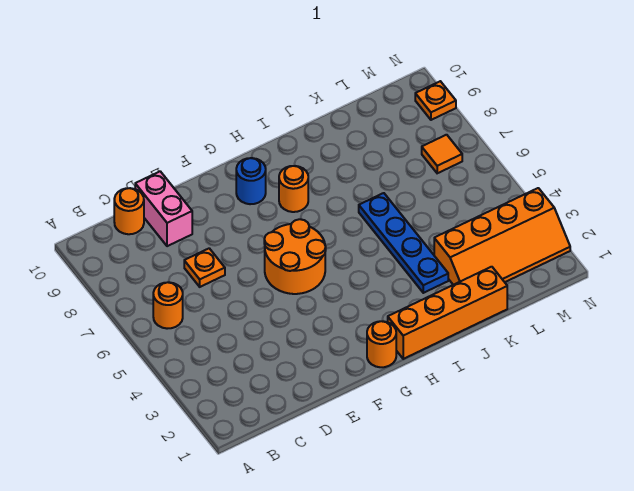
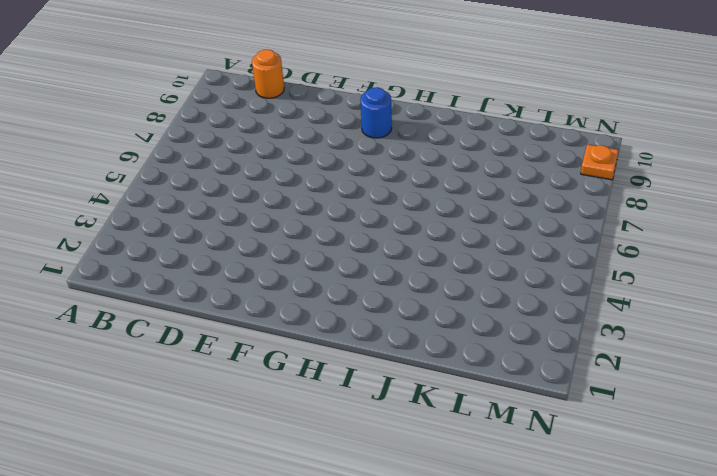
none -> orange 1x1 round brick [153,282,183,329]
none -> orange 1x1 plate [184,248,225,287]
none -> pink 1x2 brick [135,171,192,246]

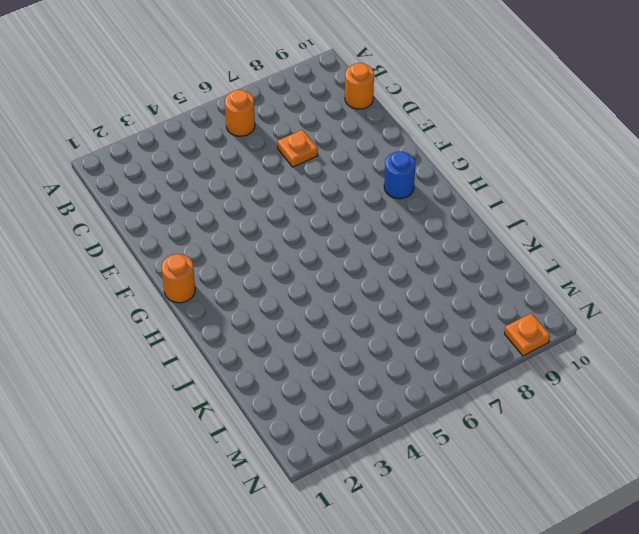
none -> pink 1x2 brick [135,171,192,246]
none -> orange 2x2 round brick [264,219,326,294]
none -> orange 1x4 brick [388,267,507,359]

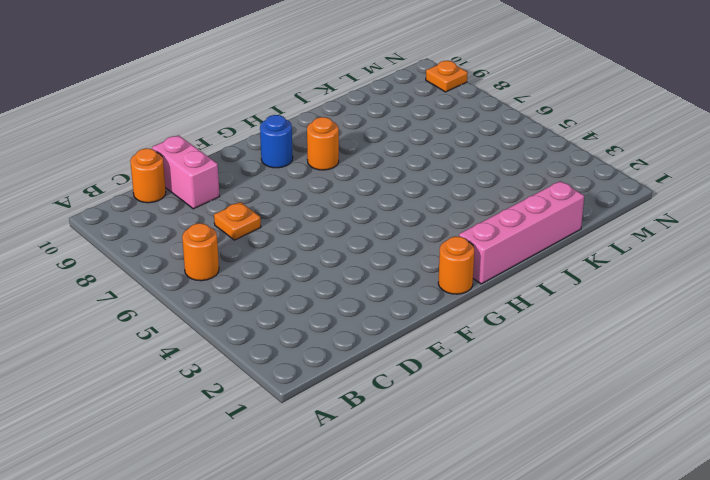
pink 1x4 brick [459,181,584,284] -> orange 1x4 brick [388,267,507,359]
none -> orange 2x2 round brick [264,219,326,294]
none -> blue 1x4 plate [359,193,448,293]
none -> orange 2x4 slope [434,188,570,285]

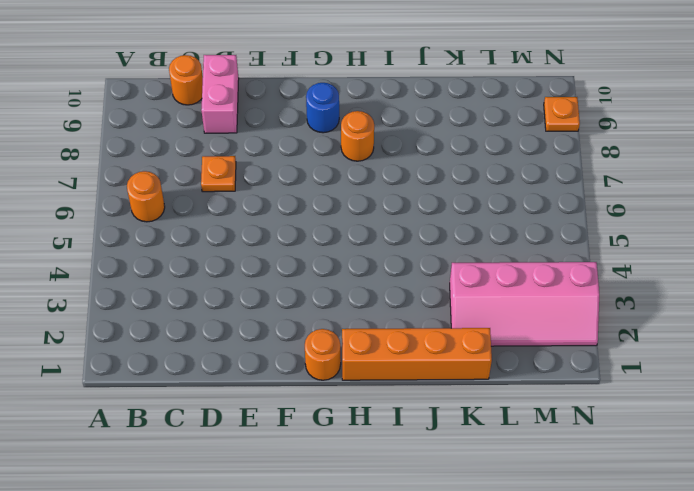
pink 2x4 slope [450,262,599,346] -> orange 2x4 slope [434,188,570,285]
none -> orange 2x2 round brick [264,219,326,294]
none -> blue 1x4 plate [359,193,448,293]
none -> orange 1x1 tile [422,135,462,173]

